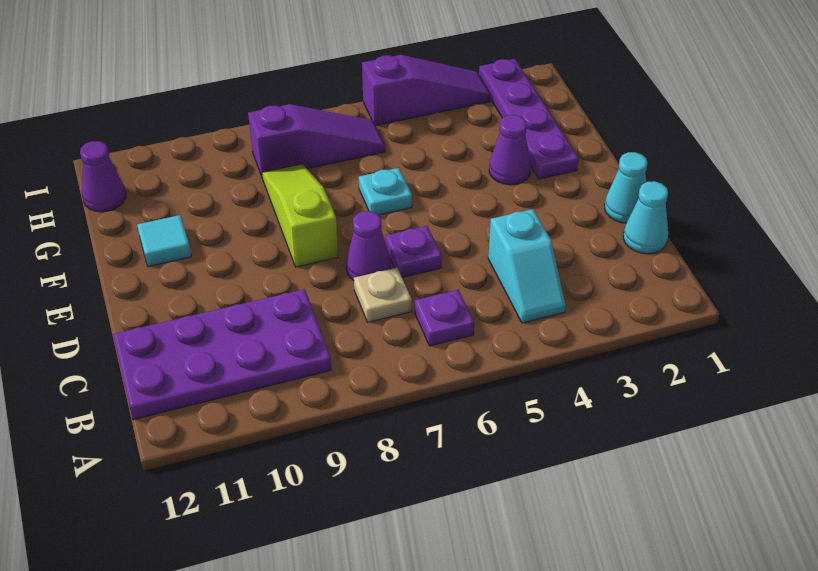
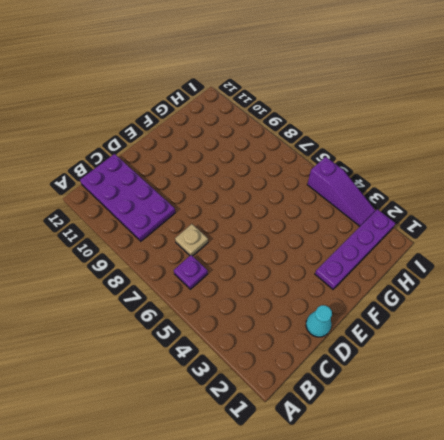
none -> cyan 1x2 slope [488,209,566,323]
none -> cyan 1x1 cone [623,181,668,254]
none -> purple 1x1 plate [385,226,442,277]

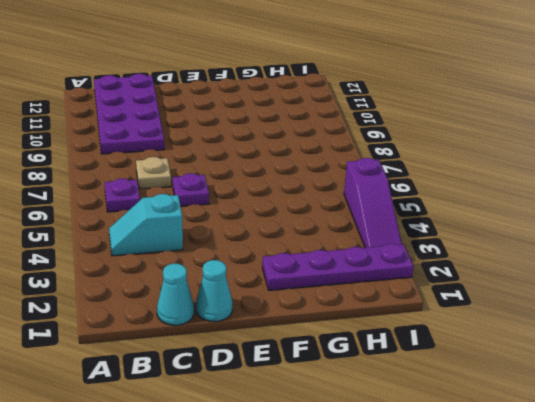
none -> purple 1x1 cone [346,211,391,280]
none -> lime 1x3 slope [262,164,338,267]
none -> purple 1x1 cone [489,115,531,185]

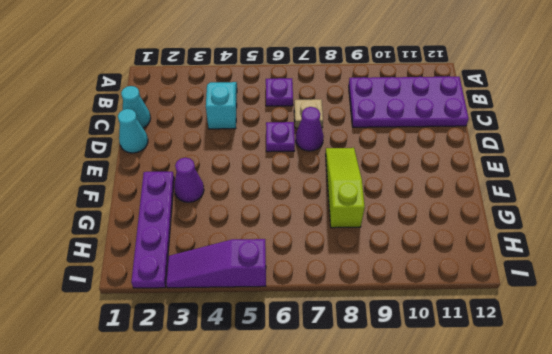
lime 1x3 slope [326,148,365,228] -> lime 1x3 slope turned to [262,164,338,267]
none -> cyan 1x1 plate [359,168,412,215]
none -> cyan 1x1 tile [137,215,191,266]
none -> purple 1x3 slope [248,104,385,176]

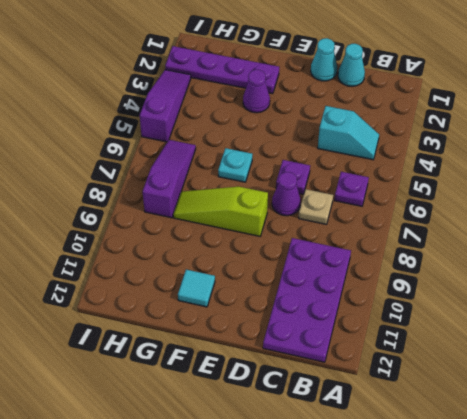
none -> purple 1x1 cone [80,141,126,212]

